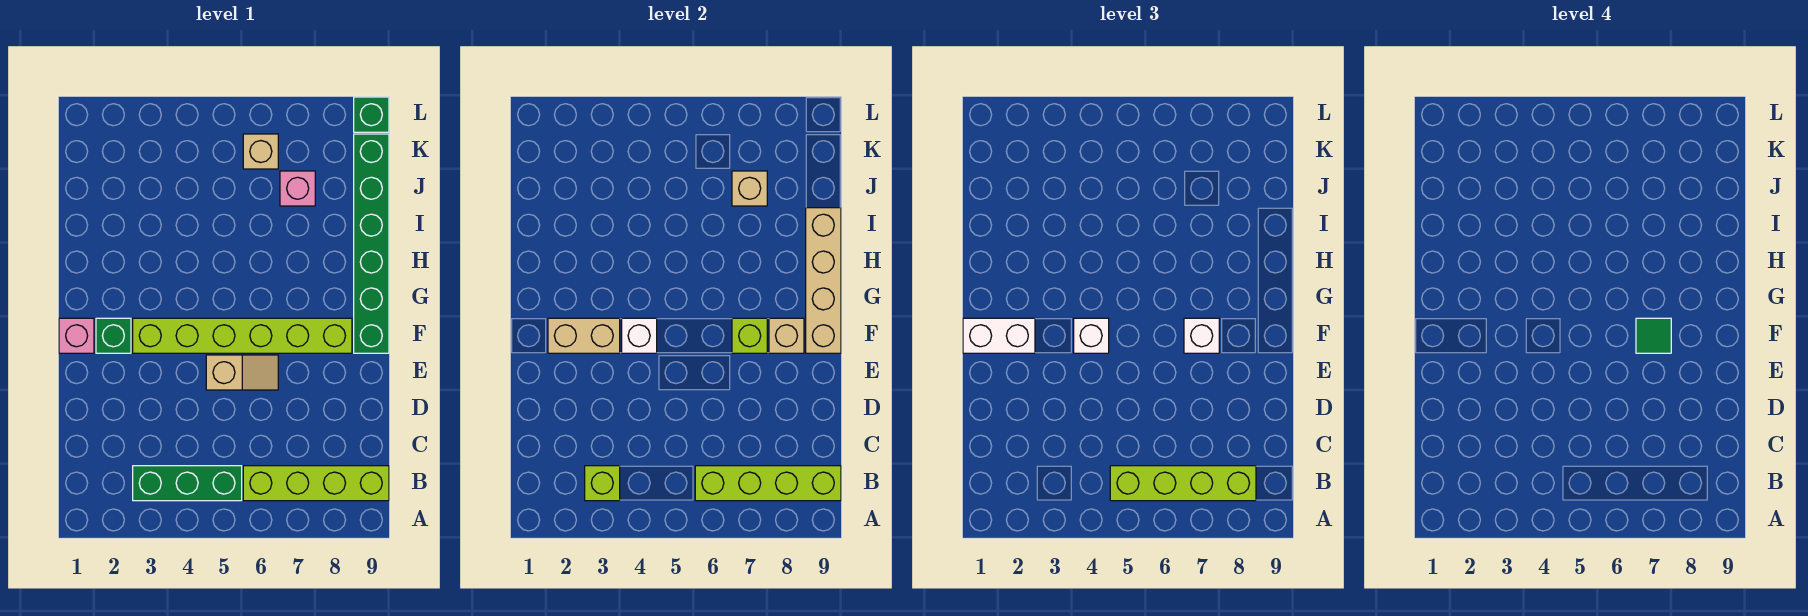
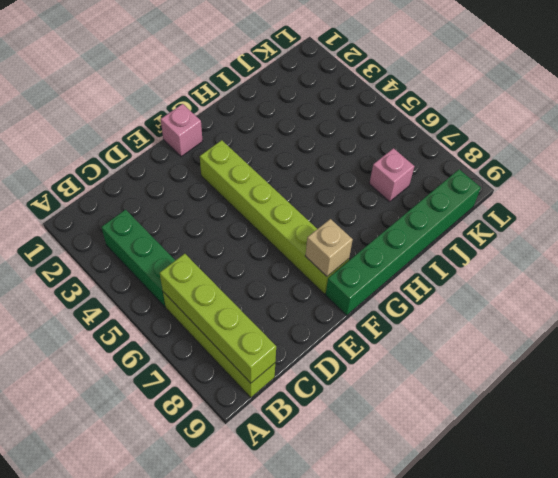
none -> tan 1x2 slope [206,355,278,390]
none -> green 1x1 brick [96,318,131,353]
none -> tan 1x1 brick [243,134,278,169]

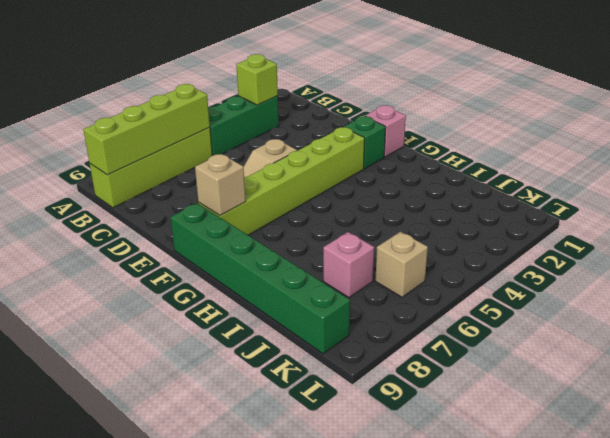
none -> green 1x1 brick [354,97,389,132]
none -> tan 1x2 brick [548,318,620,353]
none -> white 1x1 brick [622,318,657,353]

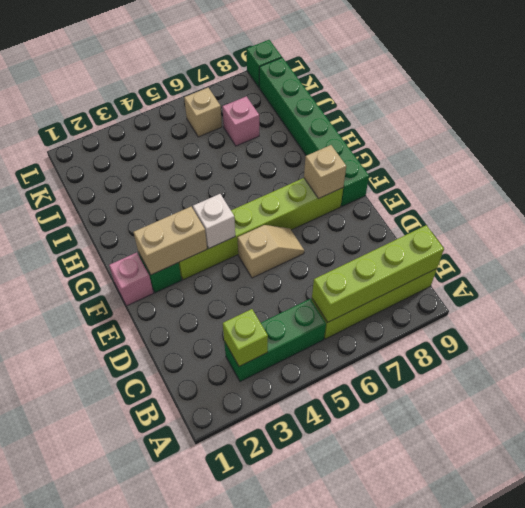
none -> lime 1x1 brick [732,318,767,353]
none -> tan 1x4 brick [806,208,841,353]
none -> tan 1x1 brick [732,171,767,206]

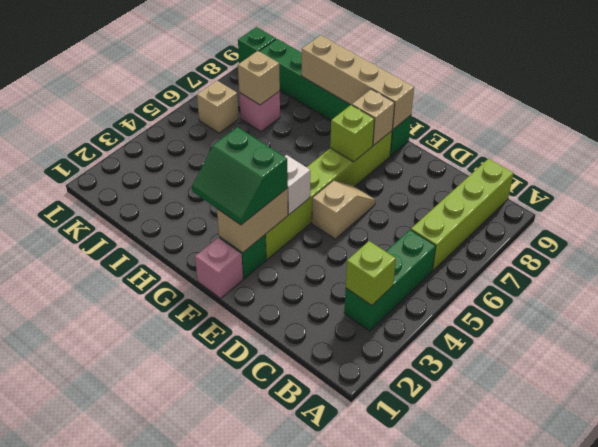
green 2x2 slope [192,127,288,225] -> white 1x2 brick [963,318,1035,353]
none -> lime 1x4 brick [695,466,841,501]
none -> lime 1x4 brick [1110,466,1256,501]
none -> white 1x1 brick [1074,318,1109,353]

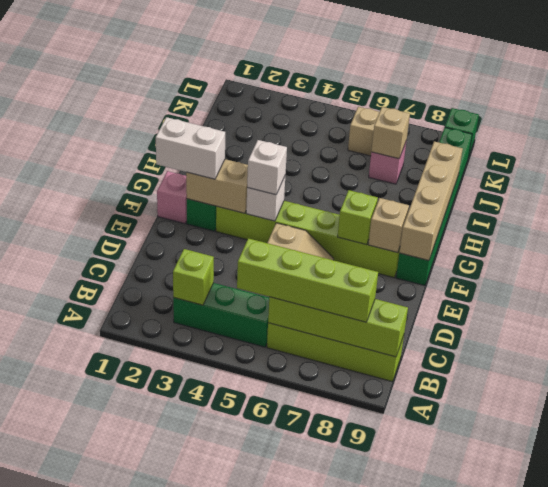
none -> white 1x1 brick [1184,318,1219,353]
none -> green 1x1 tile [1636,318,1671,353]

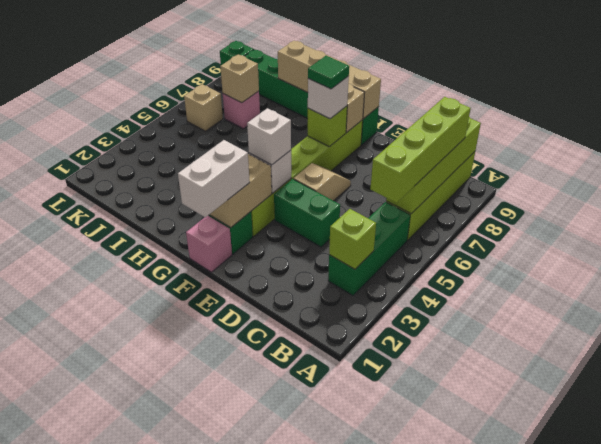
green 1x2 brick [274,179,340,247] -> none

